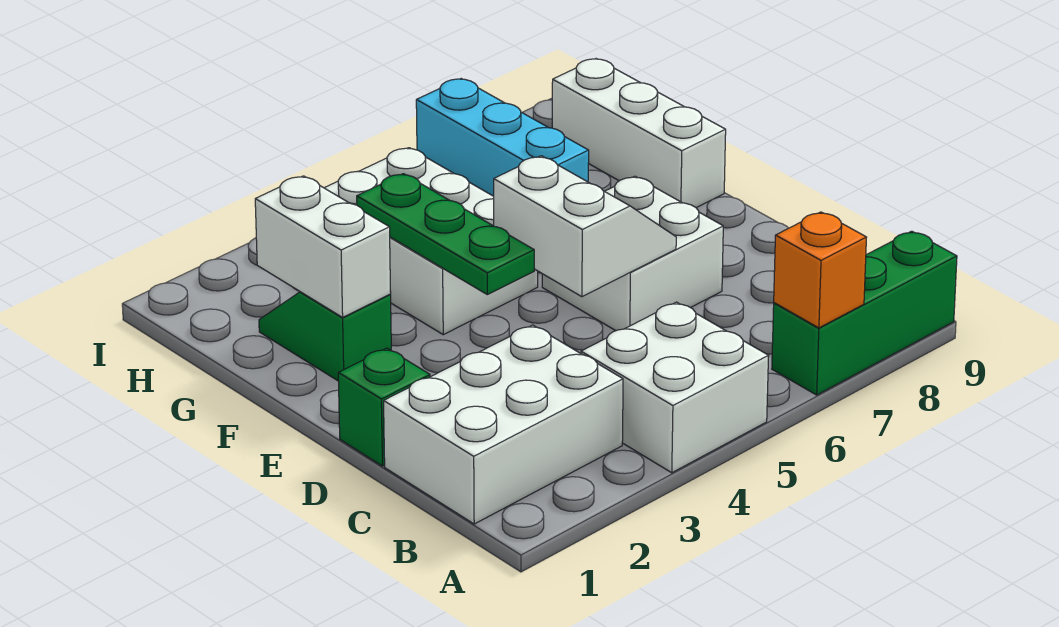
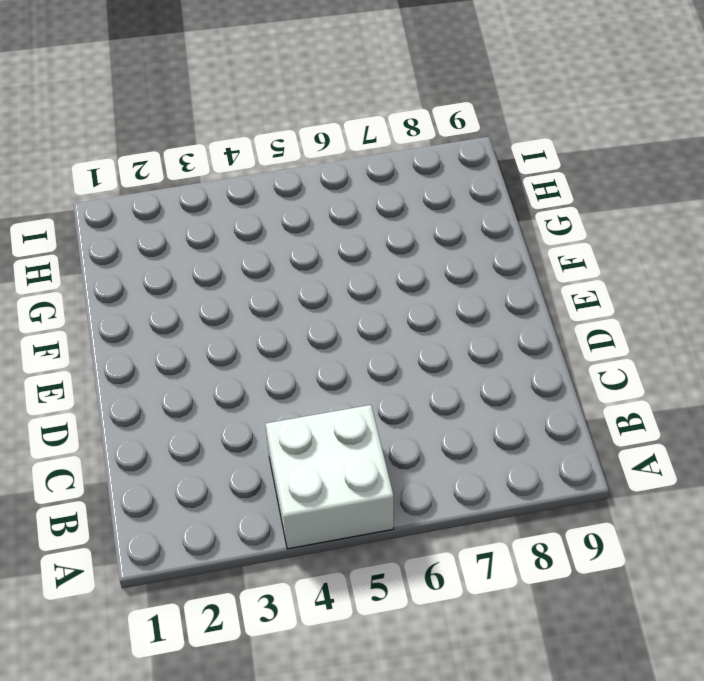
none -> green 1x3 brick [772,231,957,395]
none -> white 2x3 brick [384,325,623,524]
none -> green 1x1 brick [338,348,430,466]

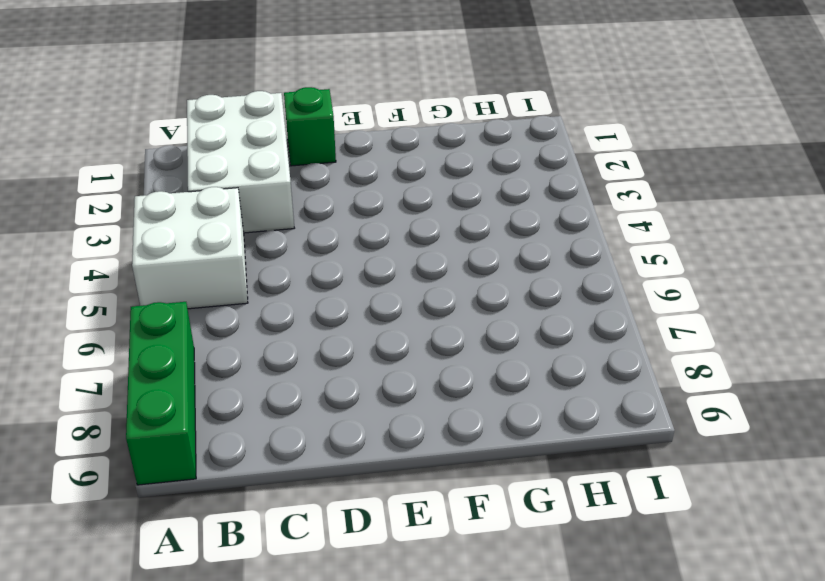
none -> white 2x2 brick [542,176,723,331]
none -> green 1x2 slope [259,292,391,381]
none -> white 2x3 brick [325,148,538,335]

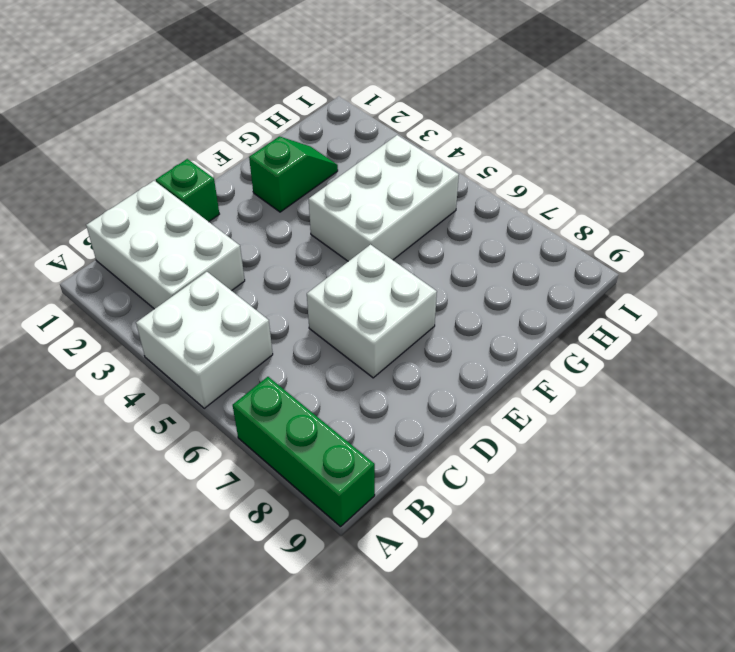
none -> white 1x3 brick [552,59,726,208]
none -> cyan 1x3 brick [416,79,589,196]
none -> orange 1x1 brick [774,212,867,328]

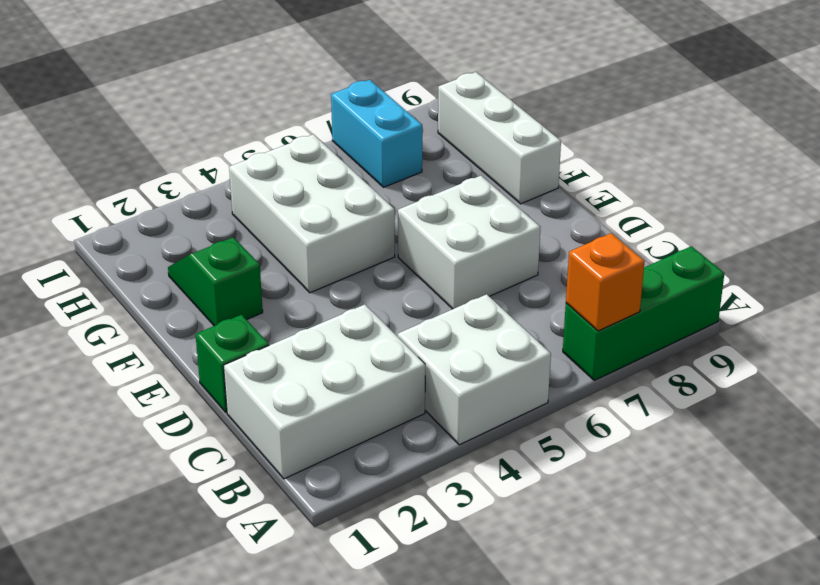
cyan 1x2 brick [331,80,422,187] -> cyan 1x3 brick [416,79,589,196]
none -> white 2x2 slope [494,156,676,297]
none -> green 1x3 plate [357,174,534,295]
none -> white 1x2 brick [255,176,391,317]

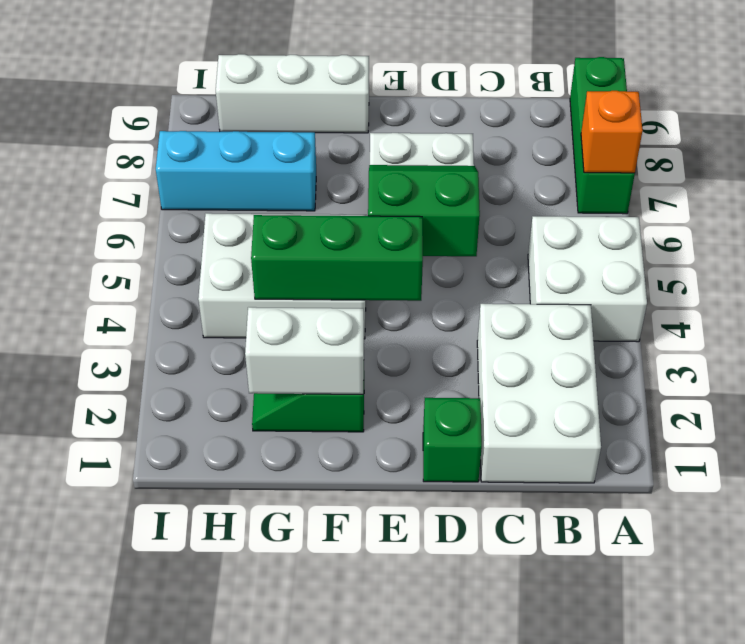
green 2x2 slope [368,165,480,256] -> white 2x2 slope [494,156,676,297]
green 1x3 brick [251,215,423,301] -> green 1x3 plate [357,174,534,295]

